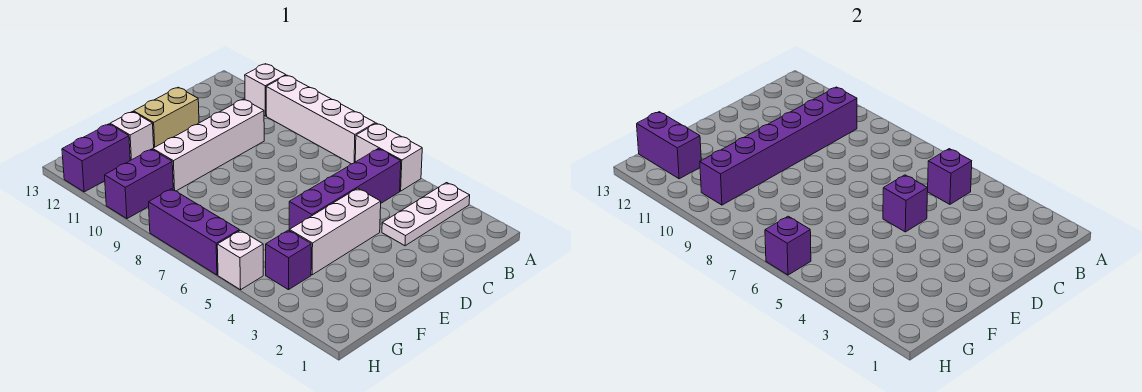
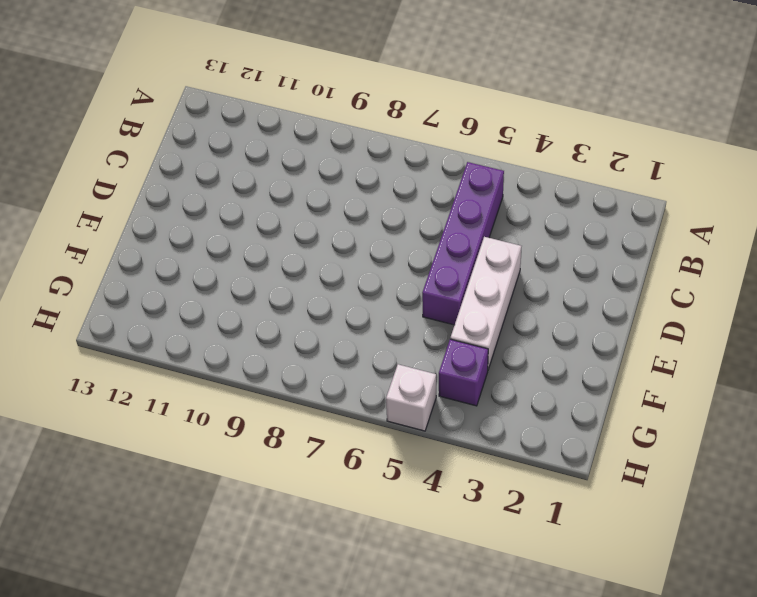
none -> white 1x3 plate [382,183,470,246]
none -> white 1x2 brick [355,123,422,191]
none -> white 1x4 brick [266,75,375,164]

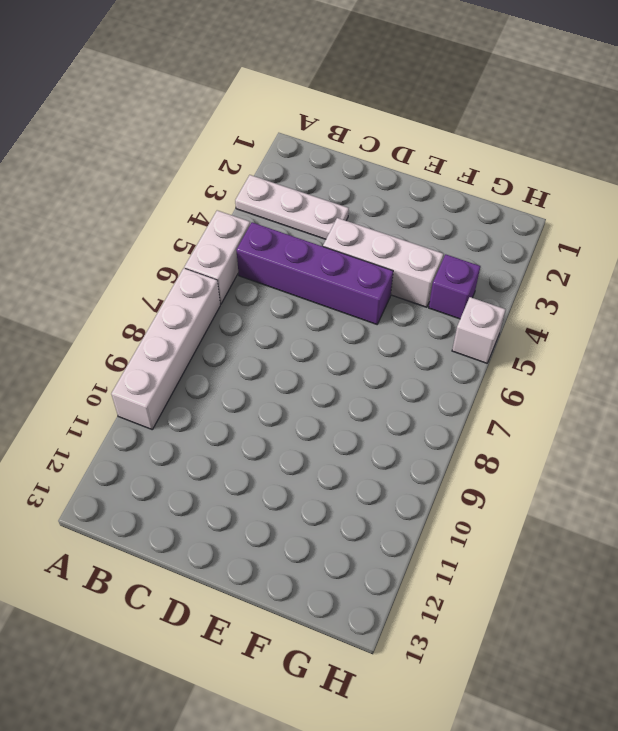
none -> white 1x1 brick [245,64,286,116]
none -> white 1x4 brick [153,99,264,191]
none -> tan 1x2 brick [134,87,199,147]

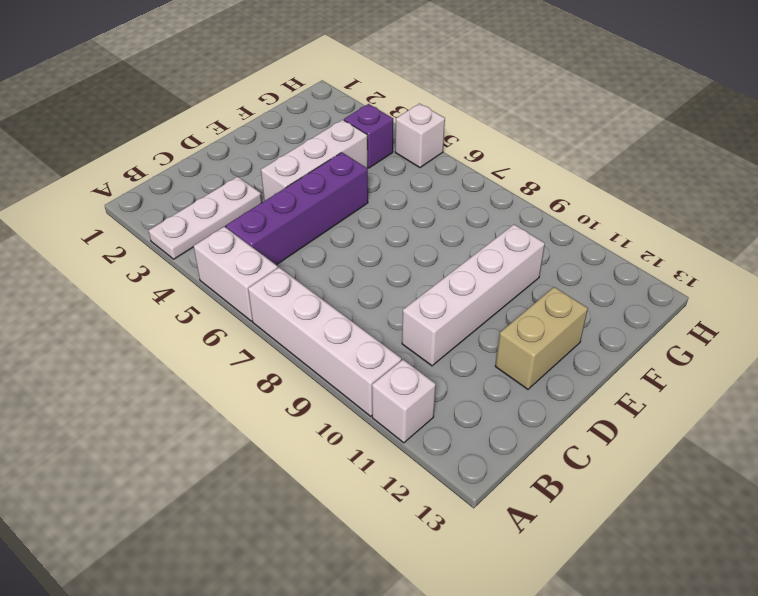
none -> white 1x1 brick [110,112,154,160]
none -> purple 1x2 brick [105,149,173,219]
none -> purple 1x2 brick [62,124,130,192]

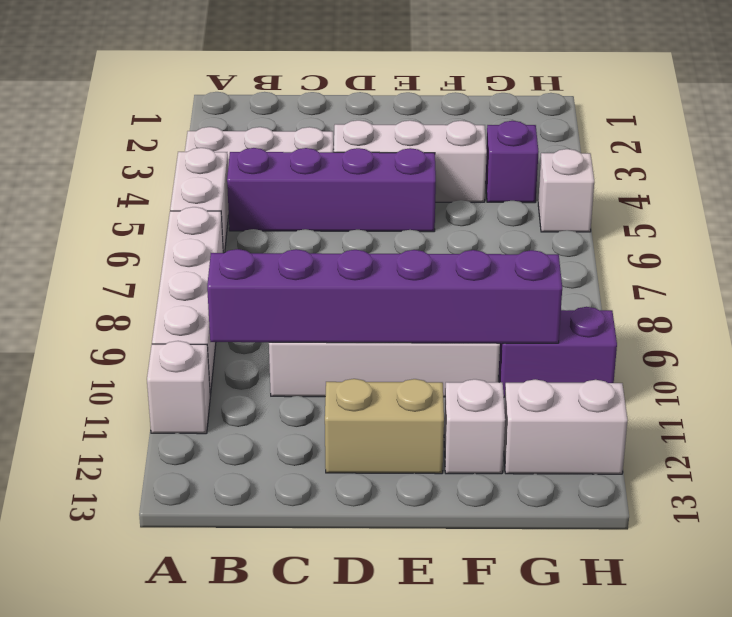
white 1x2 brick [504,379,628,474] -> purple 1x2 brick [62,124,130,192]
none -> purple 1x3 brick [149,189,239,275]
none -> purple 1x1 brick [928,149,972,204]
none -> purple 1x1 brick [883,175,928,232]

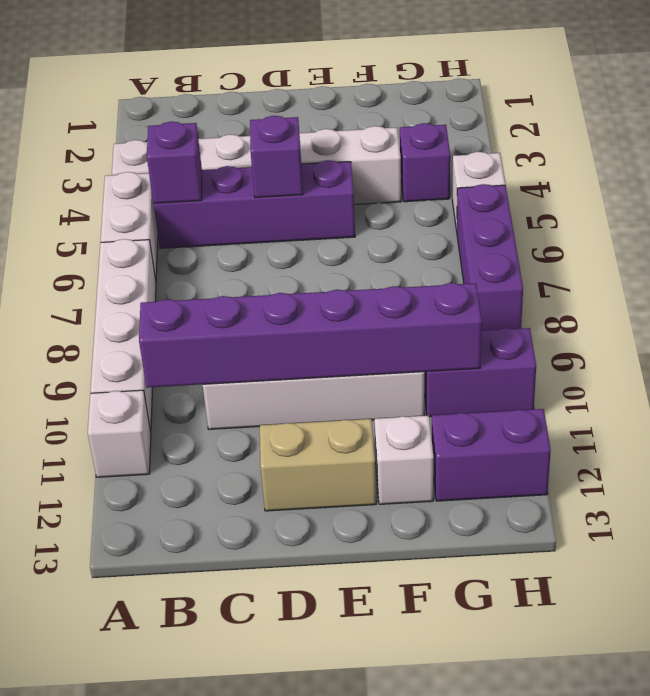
none -> purple 1x2 brick [637,112,701,179]
none -> purple 1x1 brick [765,216,811,275]

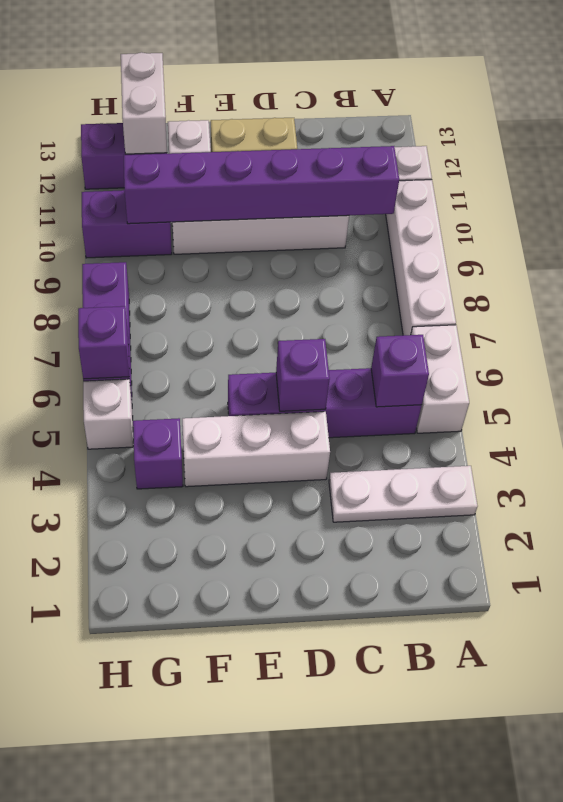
white 1x2 brick [121,52,167,154] -> purple 1x2 brick [637,112,701,179]

